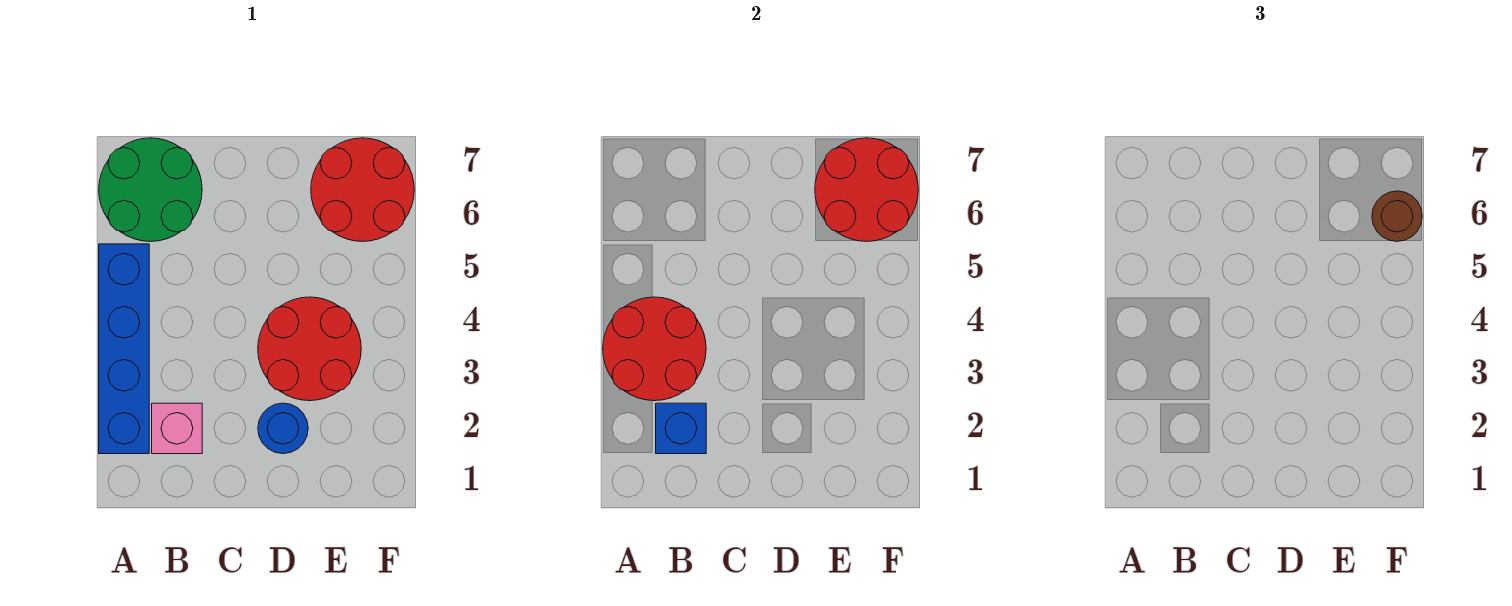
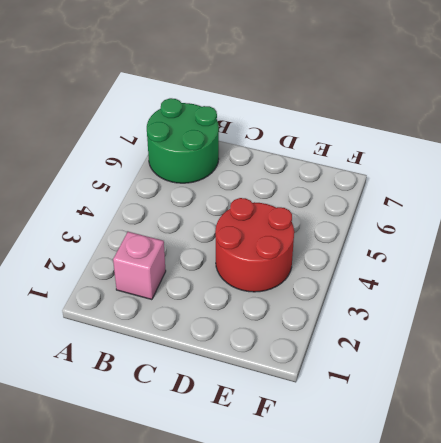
none -> blue 1x4 brick [99,244,149,454]
none -> blue 1x1 round brick [258,403,308,454]

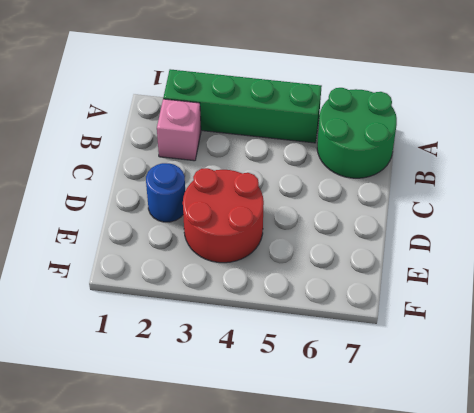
green 1x4 brick [163,69,322,143] -> blue 1x4 brick [99,244,149,454]
none -> red 2x2 round brick [311,138,414,242]
none -> red 2x2 round brick [603,297,706,401]

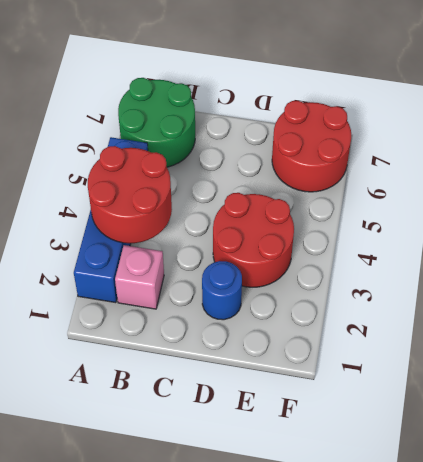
none -> blue 1x1 brick [656,403,706,454]
none -> red 2x2 round brick [815,138,918,242]

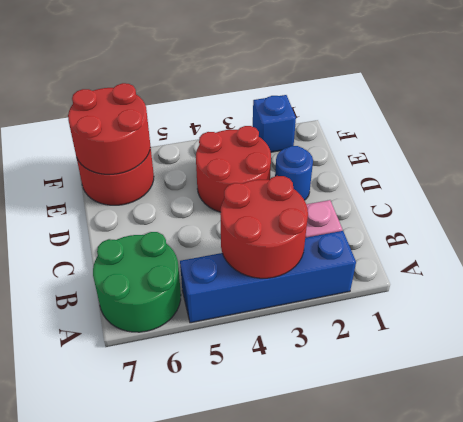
blue 1x1 brick [253,95,296,152] -> blue 1x1 brick moved to [656,403,706,454]
none -> brown 1x1 round brick [1372,191,1422,241]

